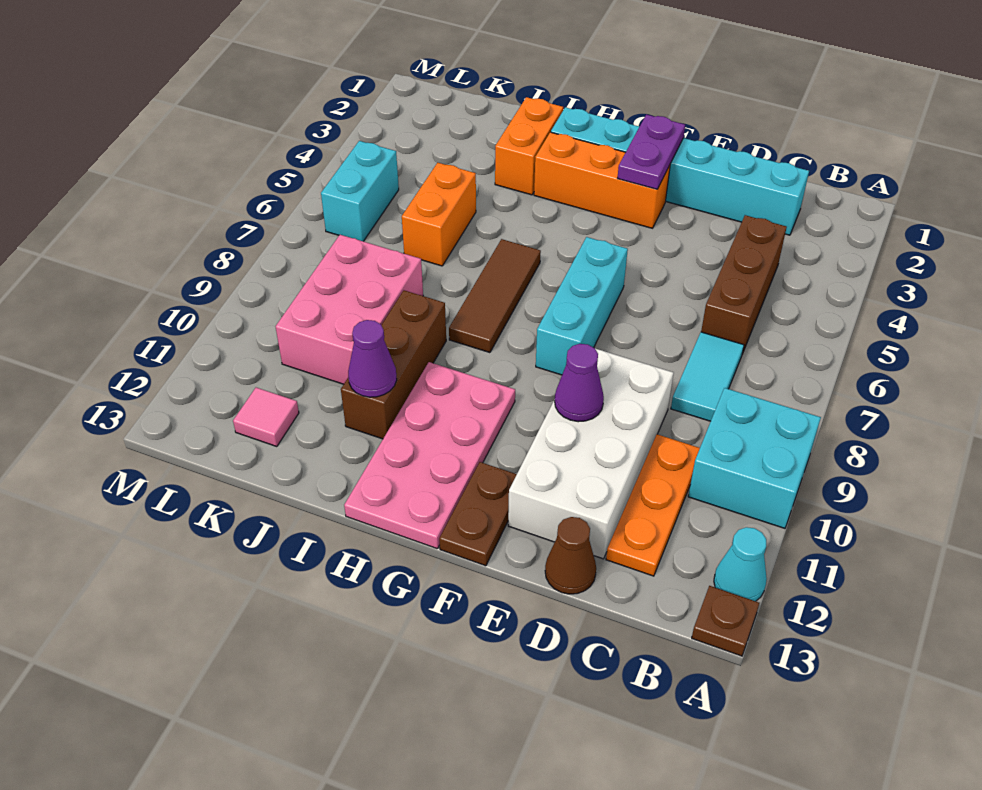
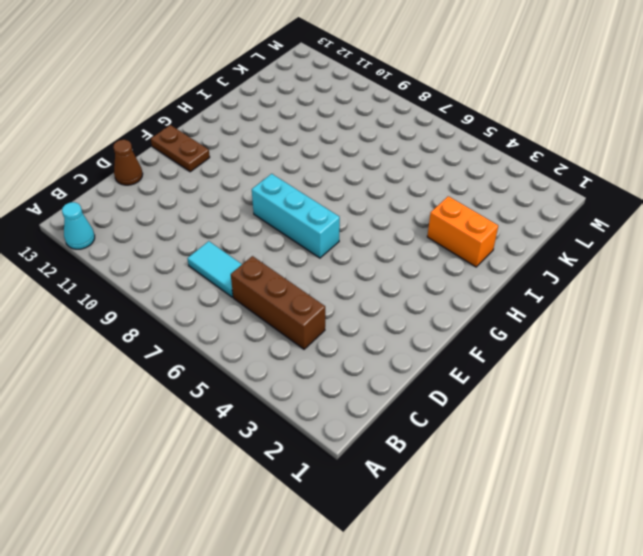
none -> cyan 2x2 brick [688,388,821,528]
none -> brown 1x1 plate [692,586,759,656]
none -> cyan 1x6 brick [551,107,809,235]

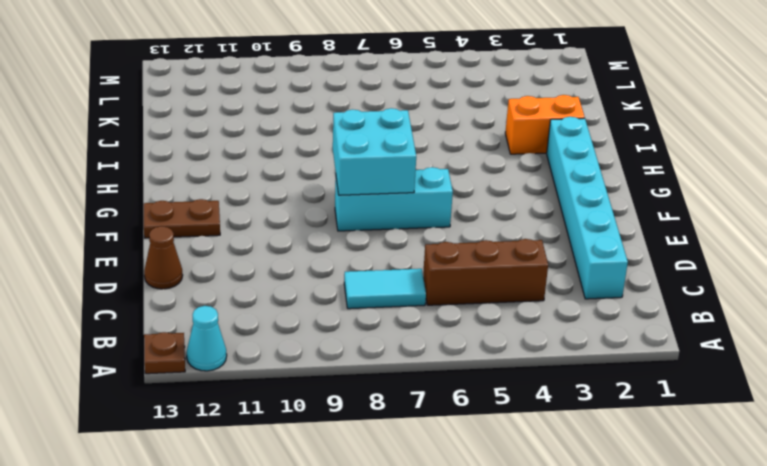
cyan 2x2 brick [333,108,416,195] -> cyan 2x2 brick moved to [688,388,821,528]
none -> orange 1x3 plate [606,434,700,576]
none -> white 2x4 brick [508,349,673,559]
none -> orange 1x3 brick [534,132,670,228]

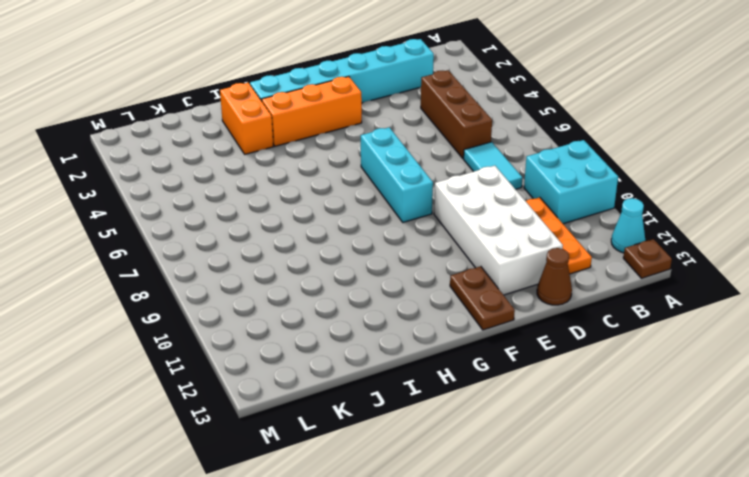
none -> pink 2x4 plate [344,362,515,549]
none -> brown 1x3 tile [449,239,541,353]
none -> brown 1x3 brick [341,290,446,439]

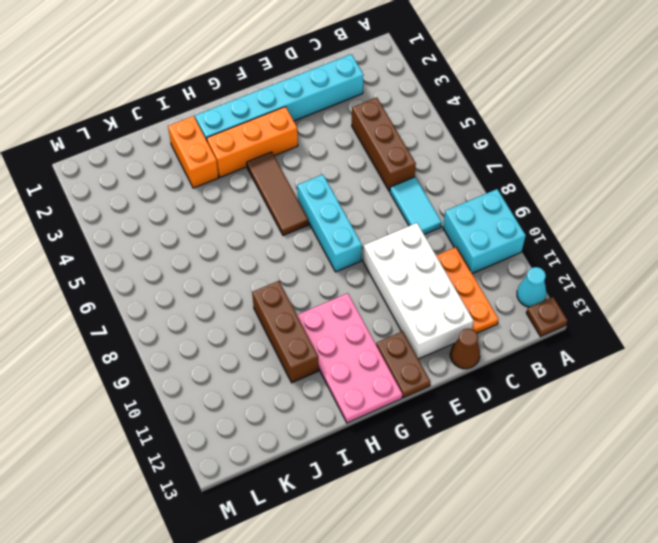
brown 1x3 tile [247,152,309,236] -> brown 1x3 tile moved to [449,239,541,353]
none -> orange 1x2 brick [402,163,476,266]
none -> pink 2x3 brick [276,235,423,384]
none -> pink 1x1 tile [233,388,299,447]

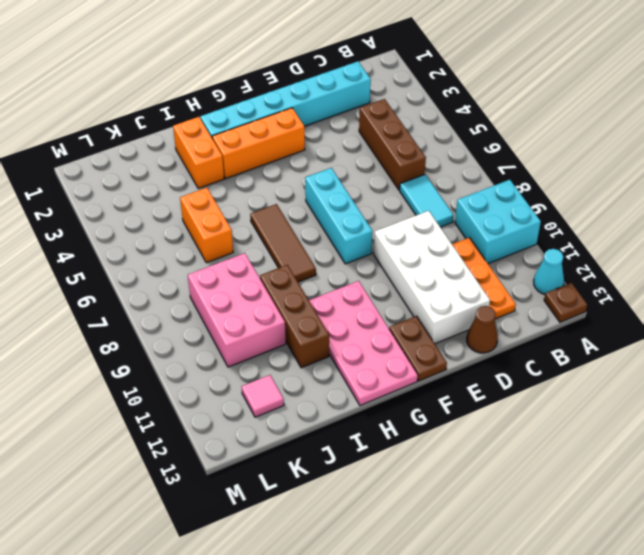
none -> cyan 1x2 brick [321,141,399,241]
none -> purple 1x1 cone [555,344,604,422]
none -> purple 1x2 plate [618,114,685,189]

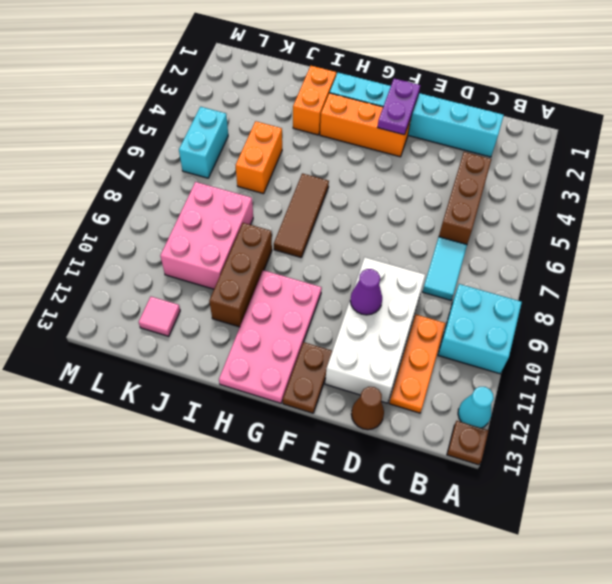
none -> cyan 1x3 brick [536,237,628,375]
none -> purple 1x1 cone [348,320,397,397]

